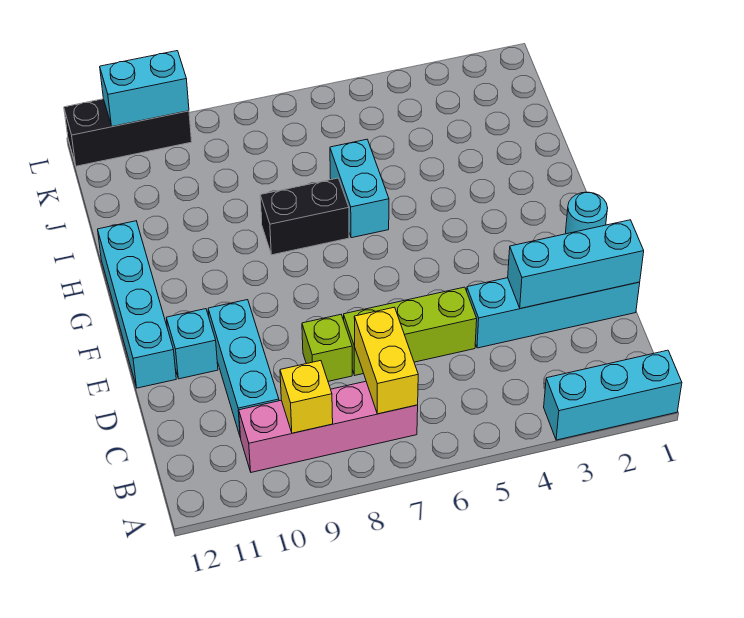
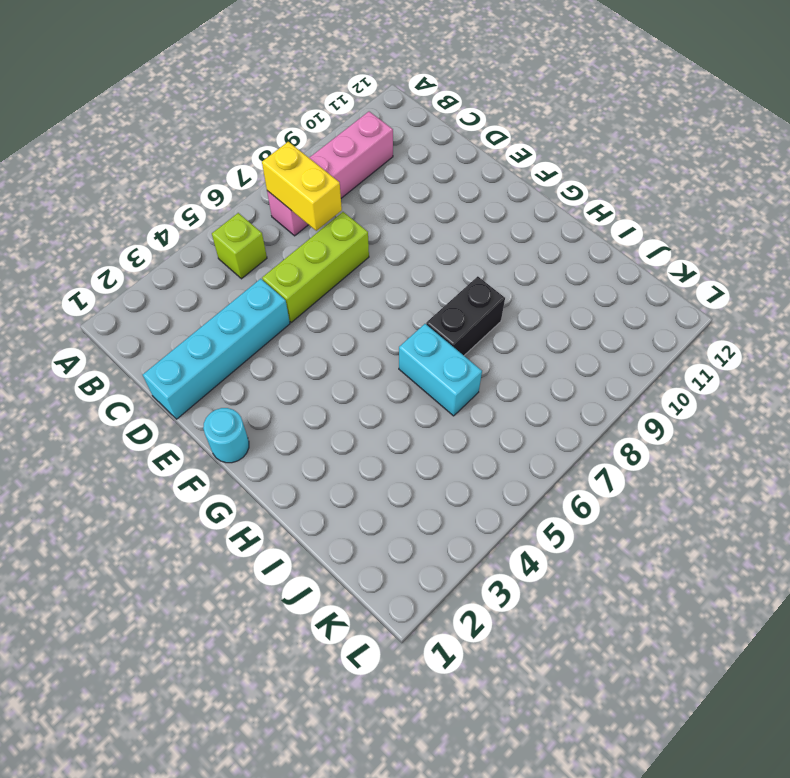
lime 1x1 brick [212,213,267,279] -> lime 1x1 brick moved to [302,315,352,381]
none -> cyan 1x3 brick [544,350,682,440]
none -> cyan 1x3 brick [208,300,279,437]
none -> cyan 1x1 brick [166,309,218,379]

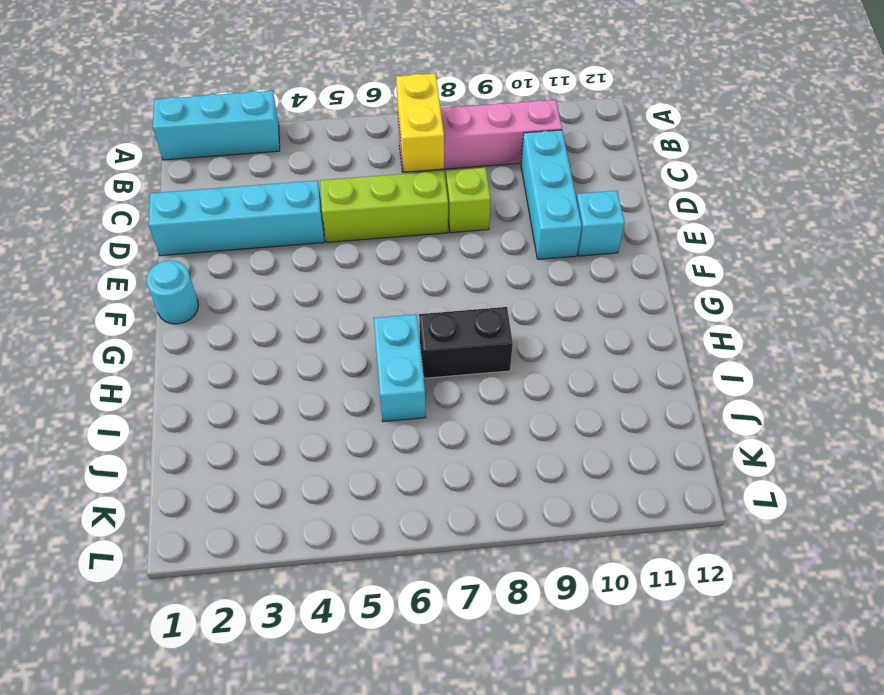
none -> cyan 1x4 brick [98,221,176,388]
none -> black 1x3 brick [64,99,192,166]
none -> yellow 1x1 brick [280,361,333,433]

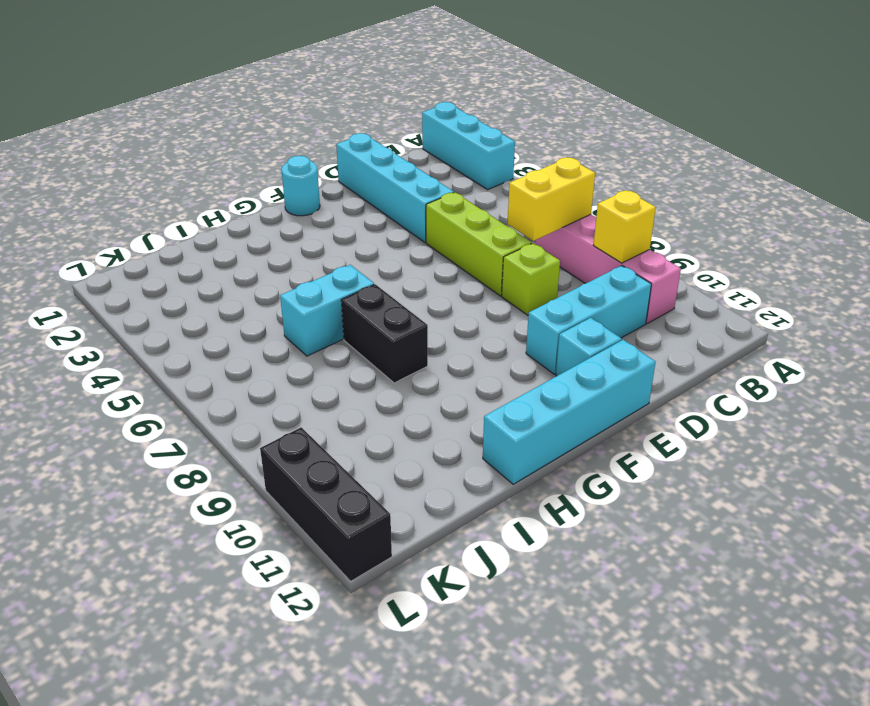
none -> cyan 1x3 brick [508,220,644,309]
none -> cyan 1x2 brick [100,51,189,127]

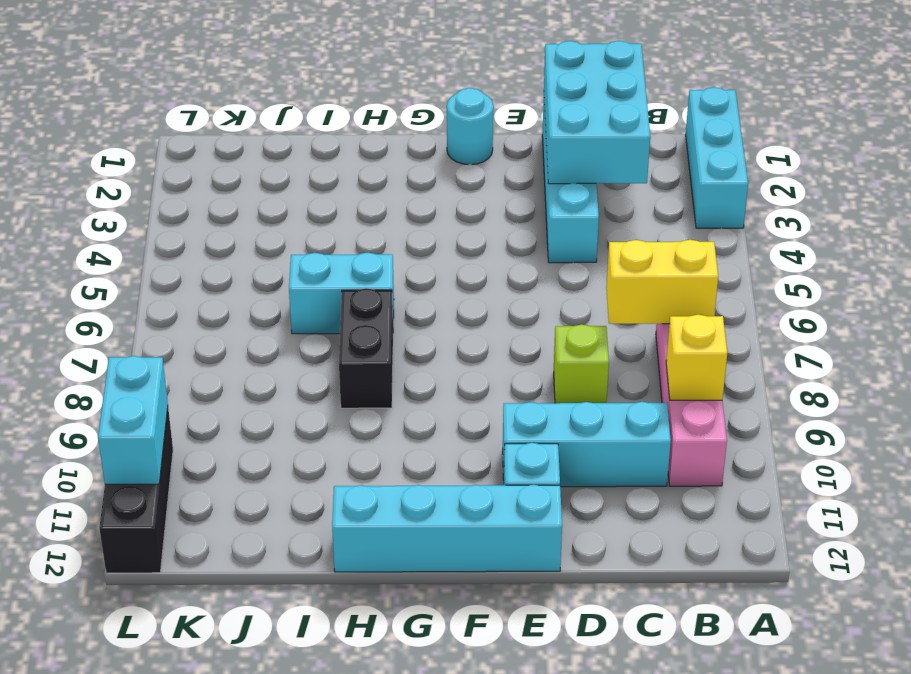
cyan 2x3 brick [544,41,650,184] -> cyan 1x3 brick [508,220,644,309]
none -> lime 1x3 brick [344,287,477,375]

